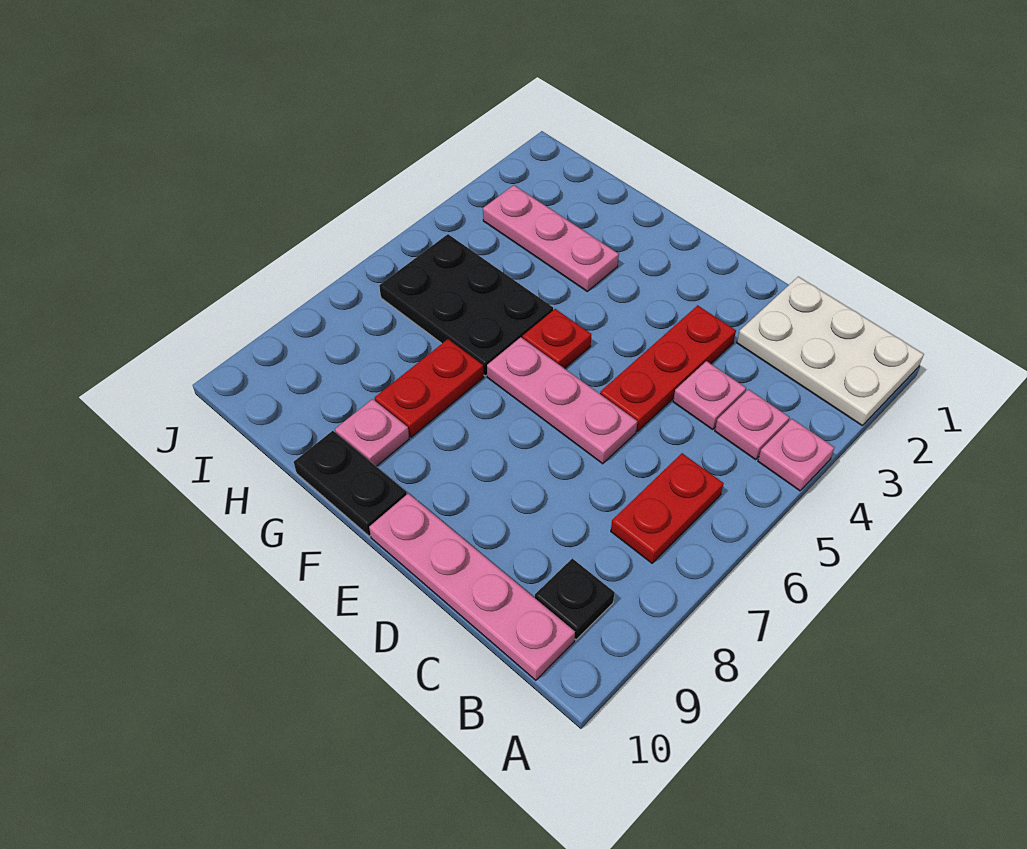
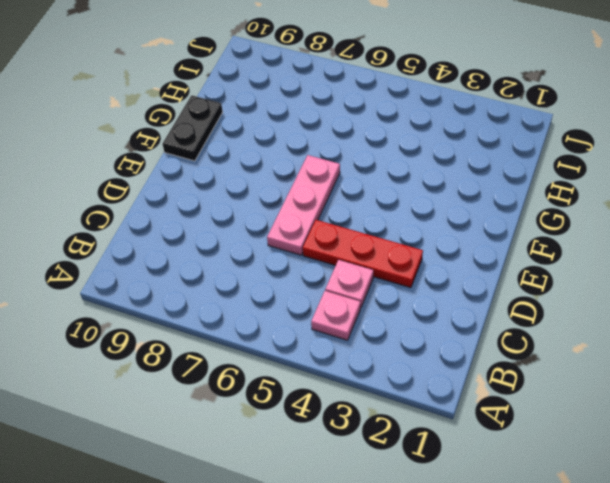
none -> white 2x3 plate [737,277,924,425]
none -> pink 1x1 plate [758,419,835,491]
none -> red 1x2 plate [611,453,724,563]

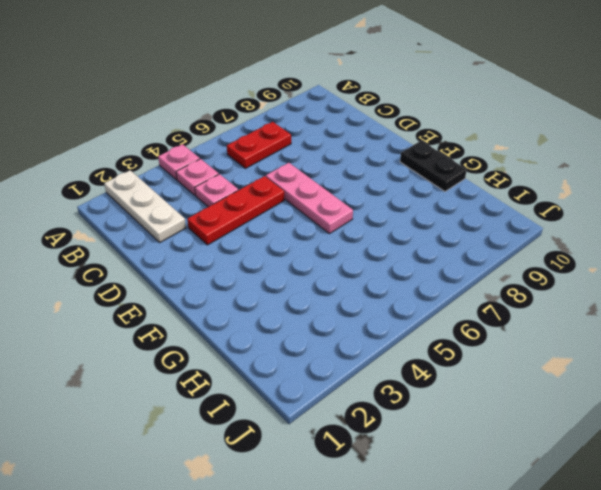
white 1x3 plate [104,170,186,242] -> white 2x3 plate [737,277,924,425]
none -> black 1x1 plate [535,558,615,640]
none -> pink 1x4 plate [369,493,575,680]
none -> red 1x1 plate [522,309,591,369]

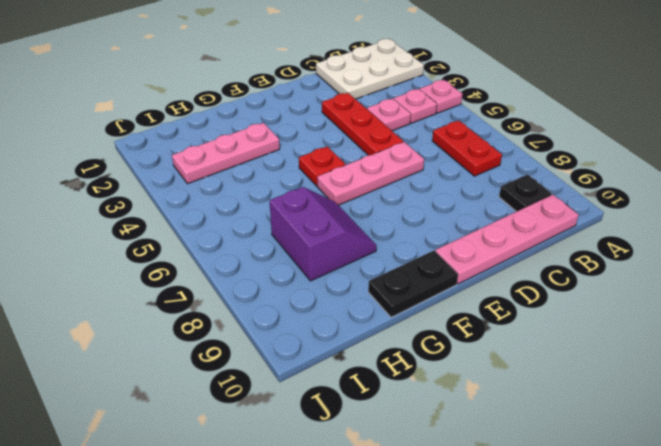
purple 2x2 slope [269,187,376,281] -> red 1x2 plate [375,339,484,437]
none -> black 2x3 plate [379,234,553,376]
none -> pink 1x1 plate [335,399,409,466]

